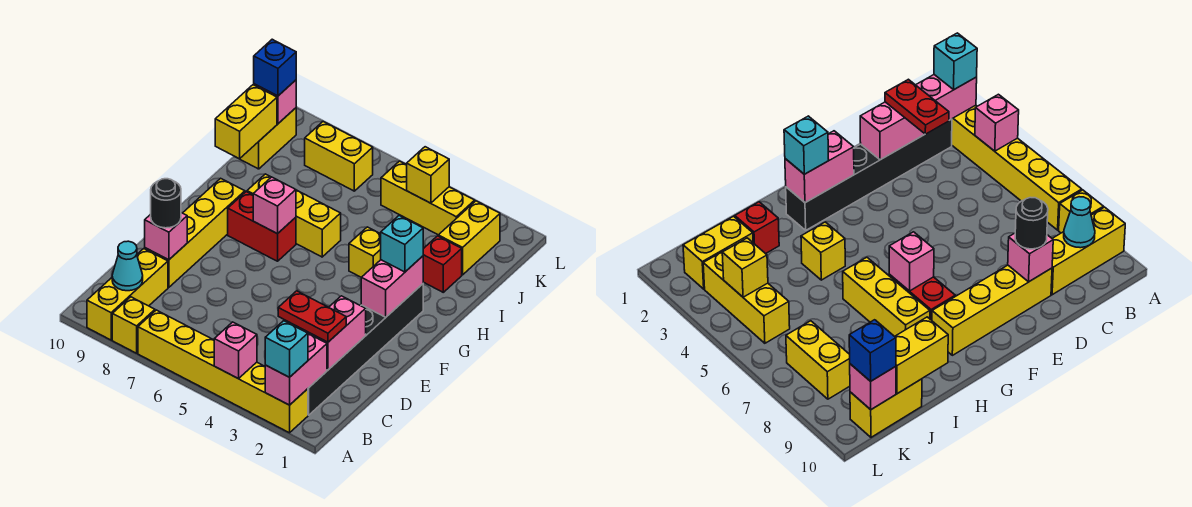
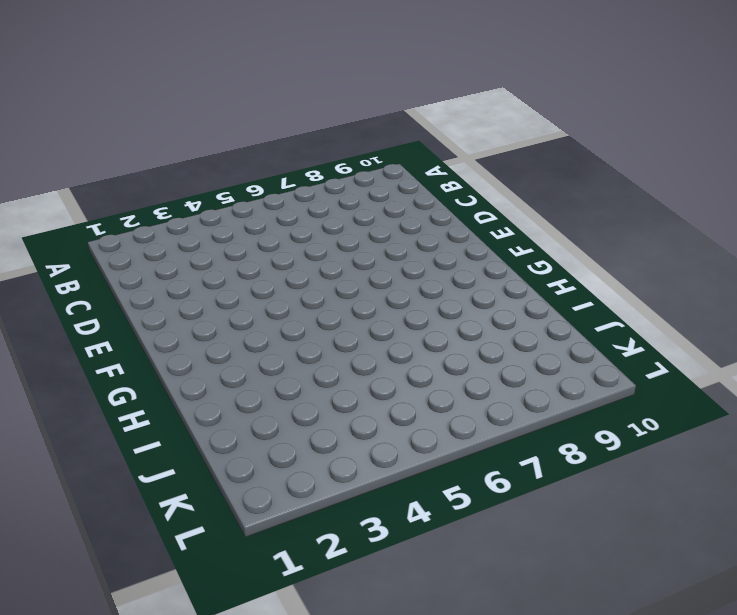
none -> yellow 1x6 brick [138,310,308,433]
none -> yellow 1x1 brick [112,297,155,353]
none -> yellow 1x3 brick [87,249,168,340]

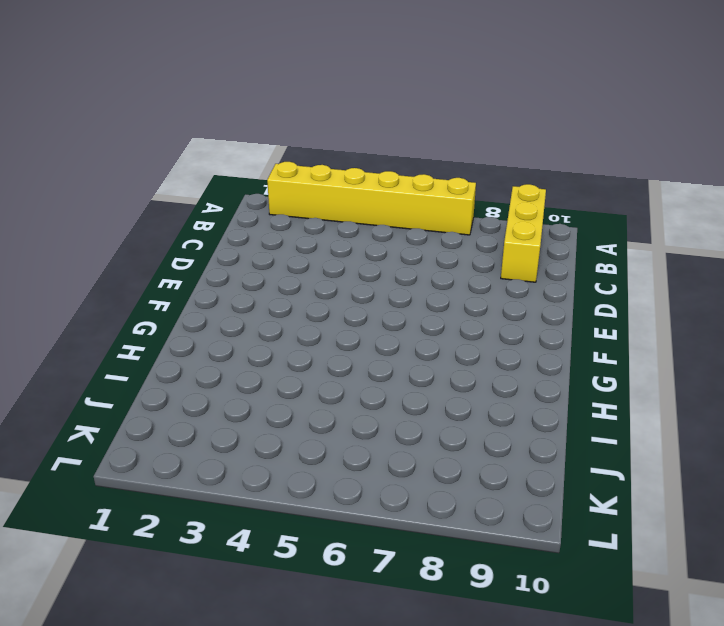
none -> yellow 1x1 brick [112,297,155,353]
none -> black 1x6 brick [308,284,423,415]
none -> yellow 1x4 brick [145,178,245,287]

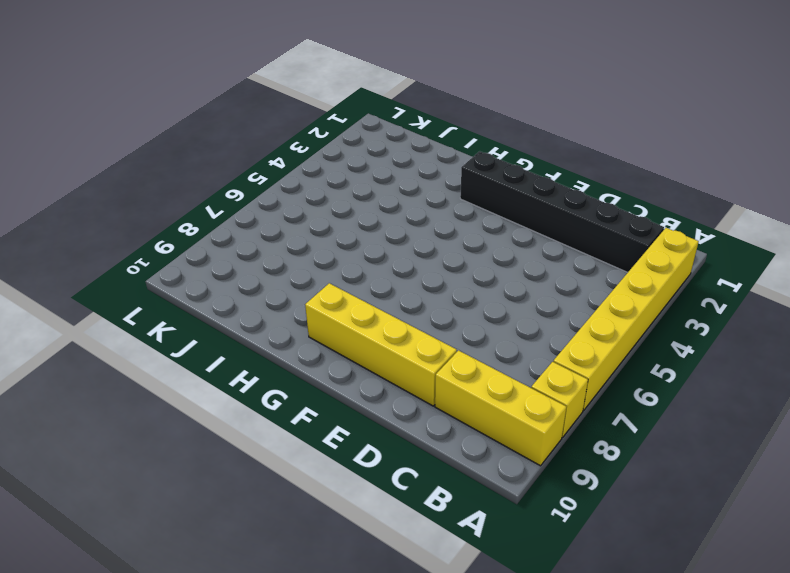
none -> red 1x2 brick [228,192,296,261]
none -> yellow 1x1 brick [349,227,381,277]
none -> yellow 1x3 brick [247,174,341,257]

